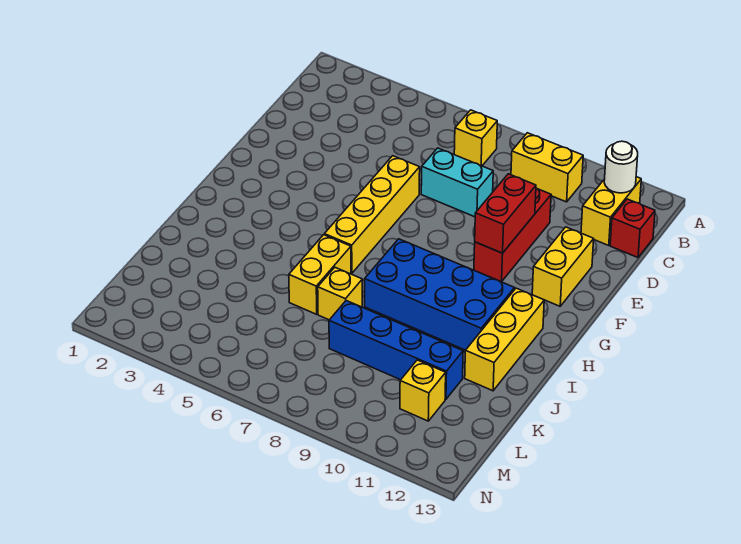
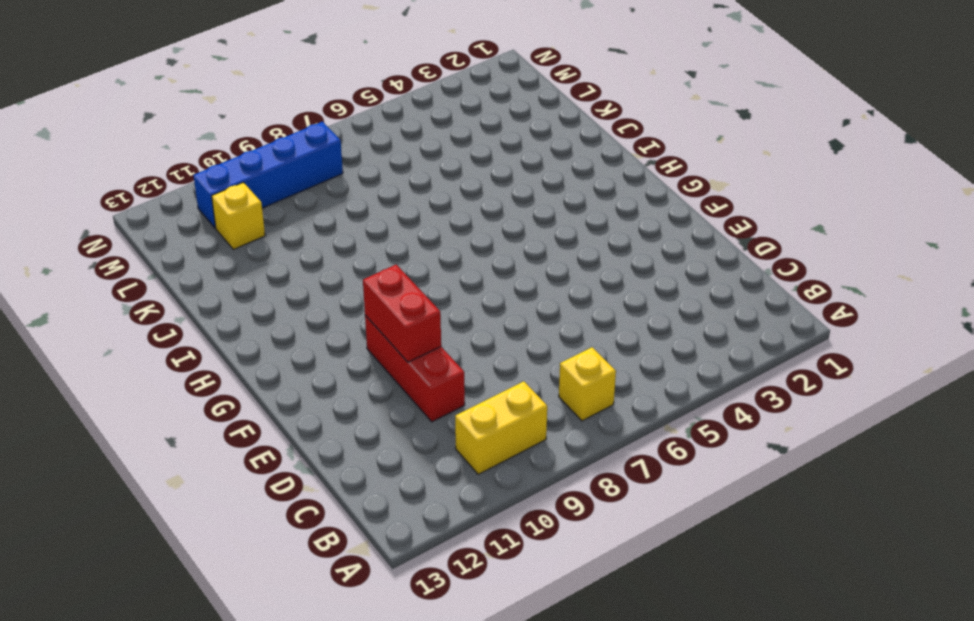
blue 1x4 brick [193,122,343,228] -> blue 1x4 brick moved to [329,301,463,399]
none -> yellow 1x2 brick [581,177,641,245]
none -> red 1x1 brick [610,199,655,258]
none -> cyan 1x2 brick [421,148,493,217]

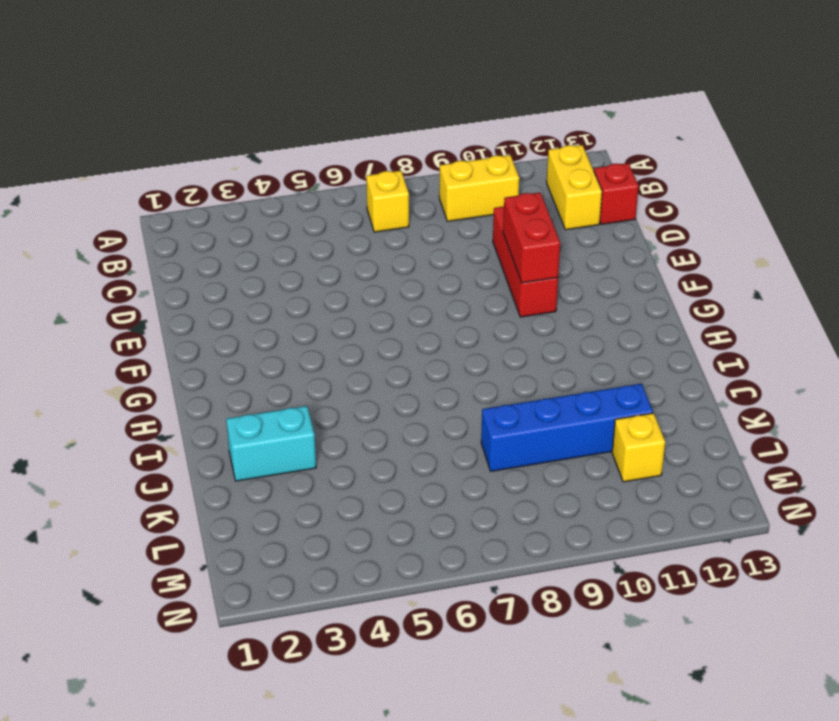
cyan 1x2 brick [226,406,316,481] -> cyan 1x2 brick moved to [421,148,493,217]
none -> yellow 1x4 brick [324,156,420,273]
none -> yellow 1x2 brick [532,227,594,306]
none -> blue 2x4 brick [365,239,514,350]

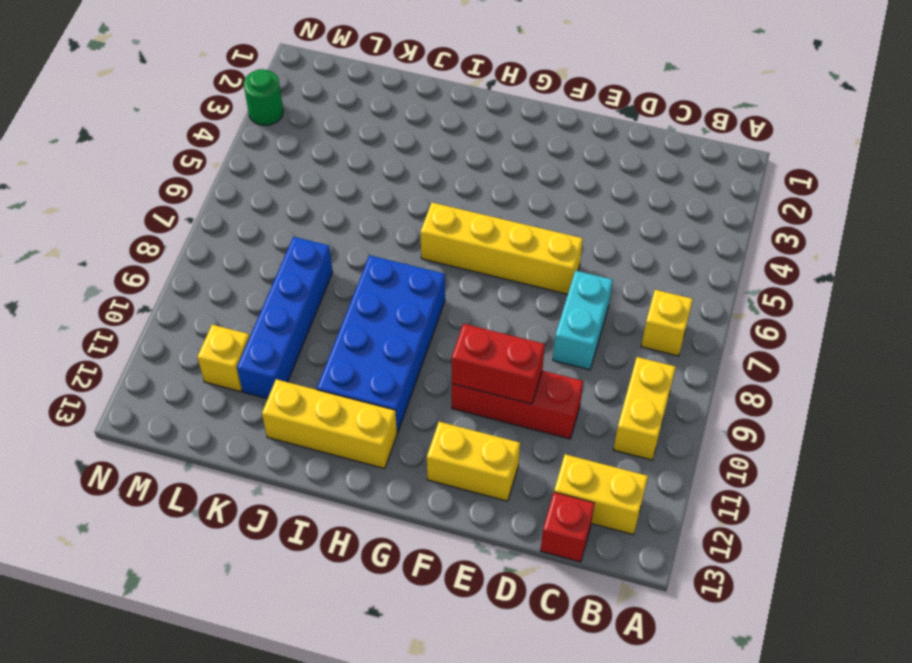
green 1x1 round brick [244,69,283,125] -> none
none -> yellow 1x2 brick [289,235,351,314]
none -> yellow 1x1 brick [318,268,362,320]
none -> white 1x1 round brick [604,141,638,193]

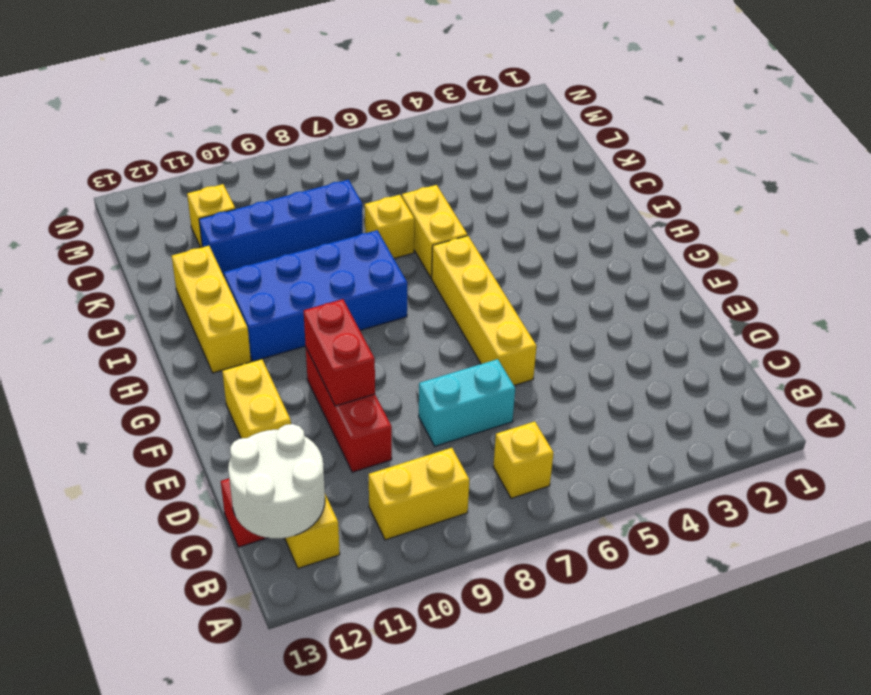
white 2x2 round brick [228,424,325,538] -> white 1x1 round brick [604,141,638,193]

